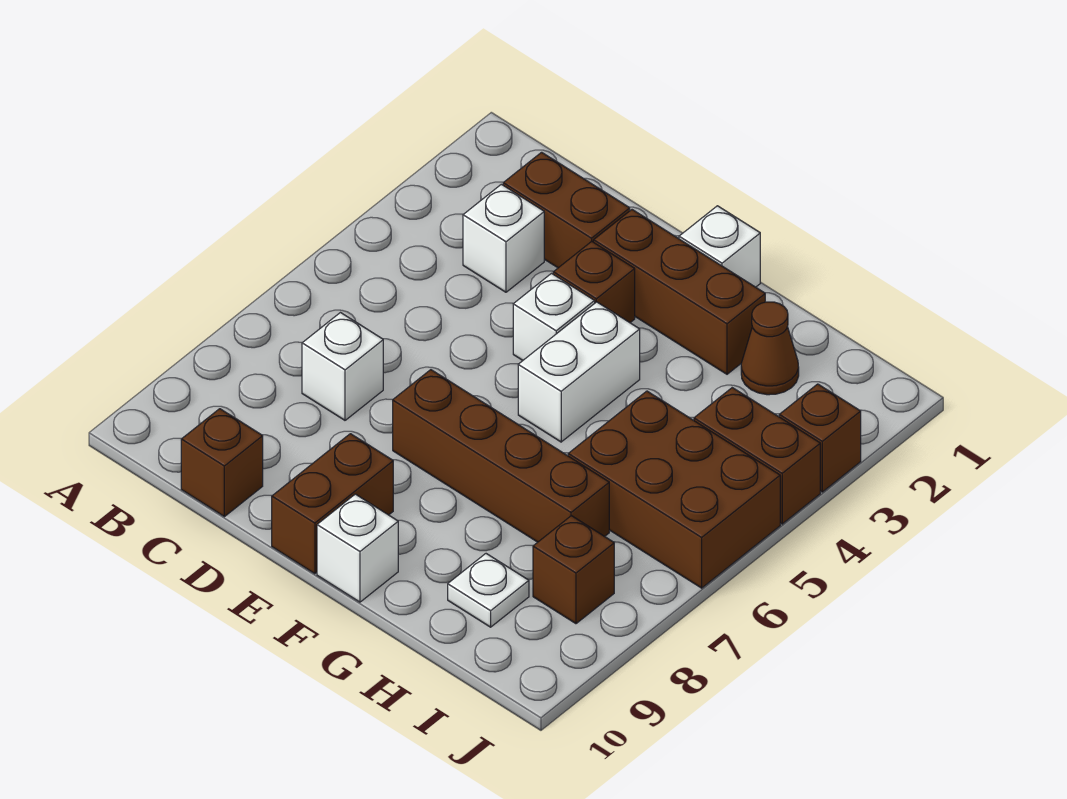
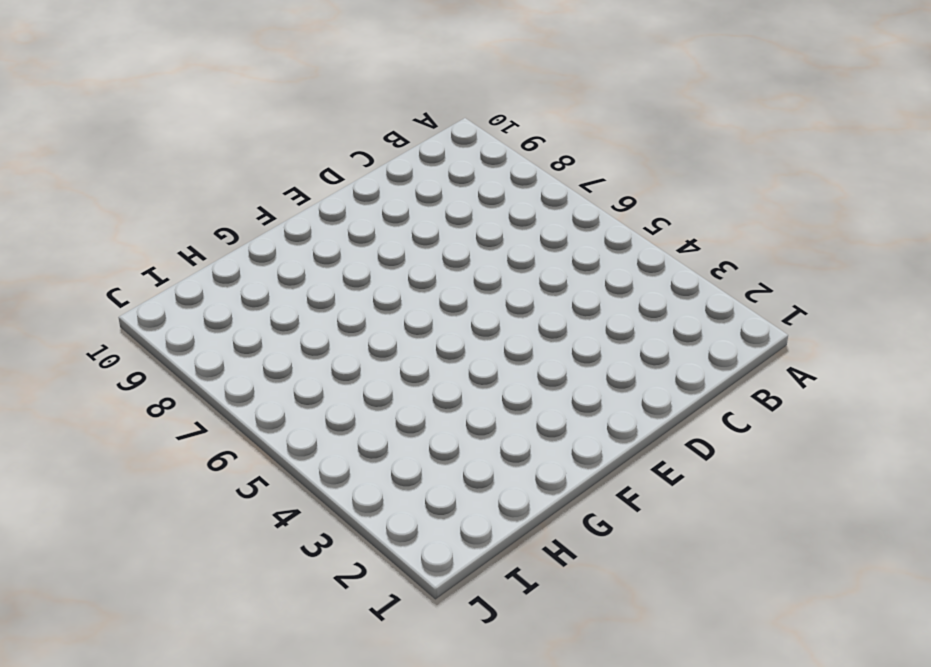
none -> brown 1x2 brick [503,152,630,268]
none -> white 1x1 brick [463,184,544,292]
none -> white 1x1 brick [302,313,383,420]

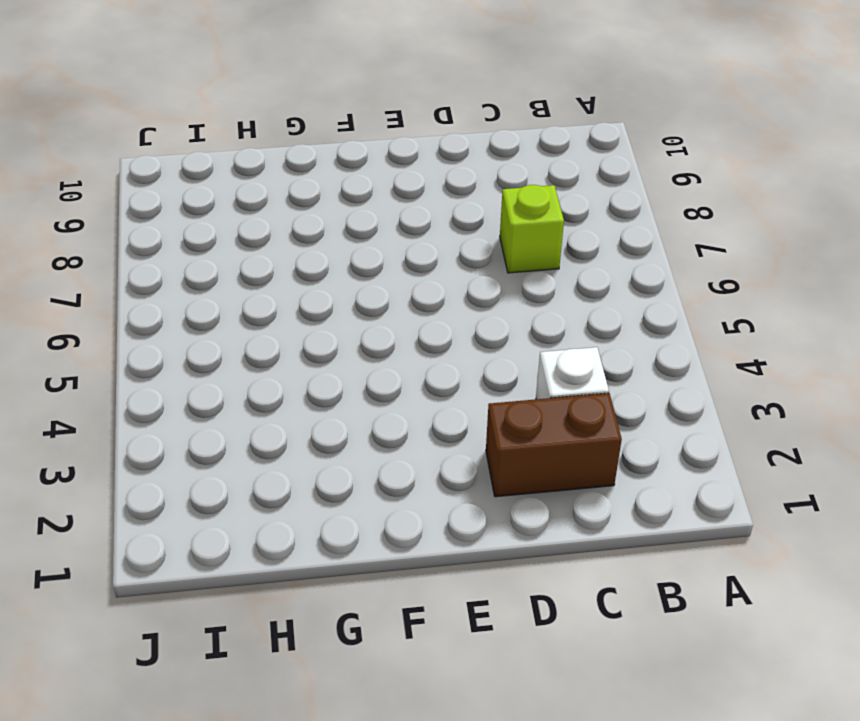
lime 1x1 brick [500,185,564,273] -> white 1x1 brick [302,313,383,420]
none -> brown 1x1 brick [181,409,263,517]
none -> brown 1x3 brick [594,210,765,374]
none -> brown 1x1 brick [553,241,635,323]

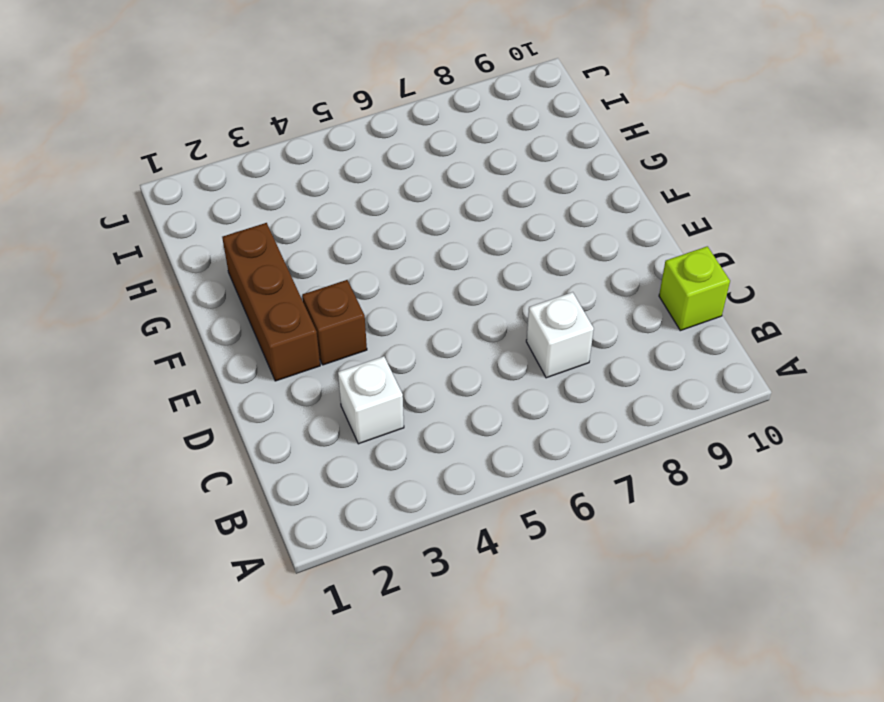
lime 1x1 brick [659,246,730,331] -> brown 1x1 brick [181,409,263,517]
none -> brown 1x2 brick [503,152,630,268]
none -> white 1x1 brick [513,274,595,360]
none -> brown 1x4 brick [393,370,609,542]

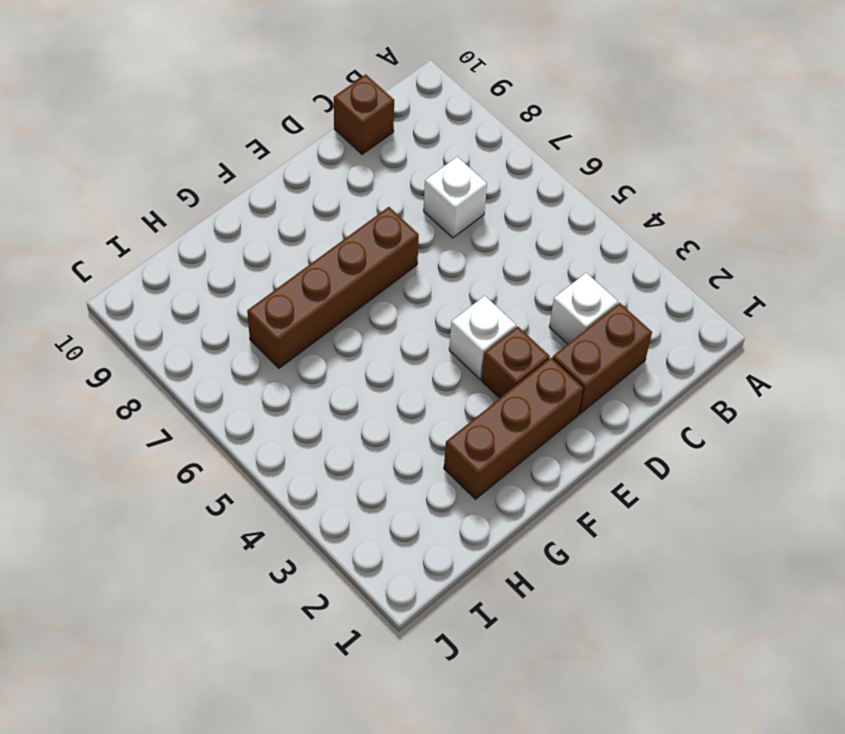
none -> brown 1x2 brick [272,434,393,574]
none -> white 1x1 brick [679,206,760,287]
none -> white 1x2 brick [518,302,640,442]

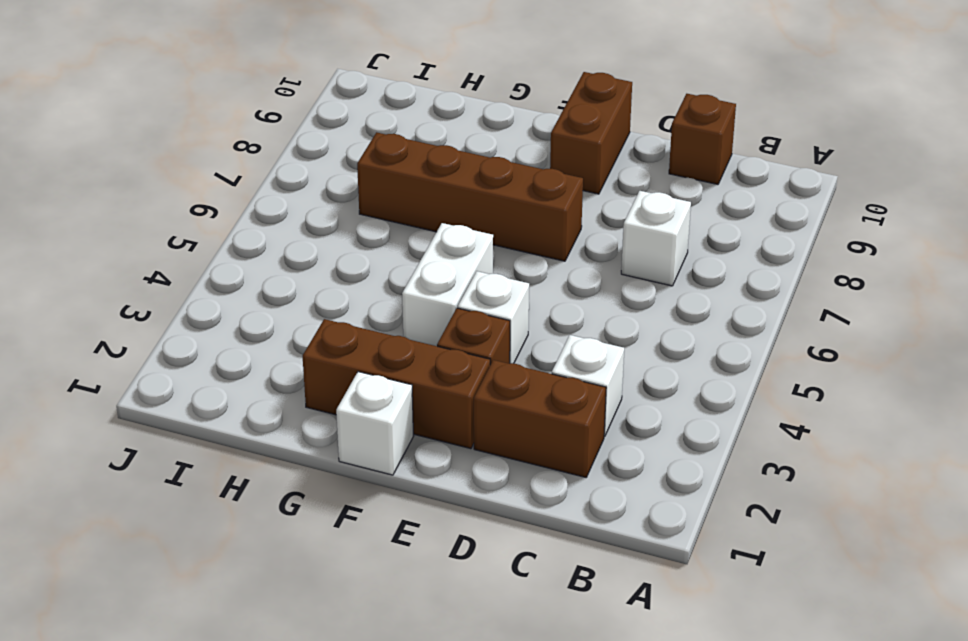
none -> white 1x1 brick [317,494,398,602]
none -> brown 1x1 cone [741,302,799,395]
none -> brown 2x3 brick [568,391,780,588]

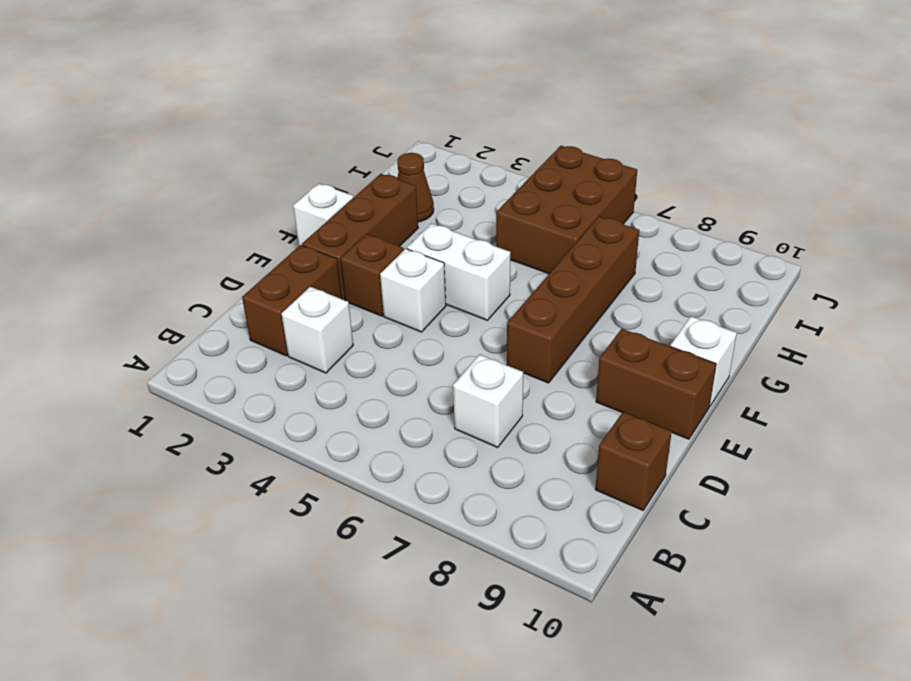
none -> white 1x1 plate [448,554,529,627]
none -> brown 1x2 brick [694,388,820,524]
none -> brown 1x1 brick [533,516,614,624]

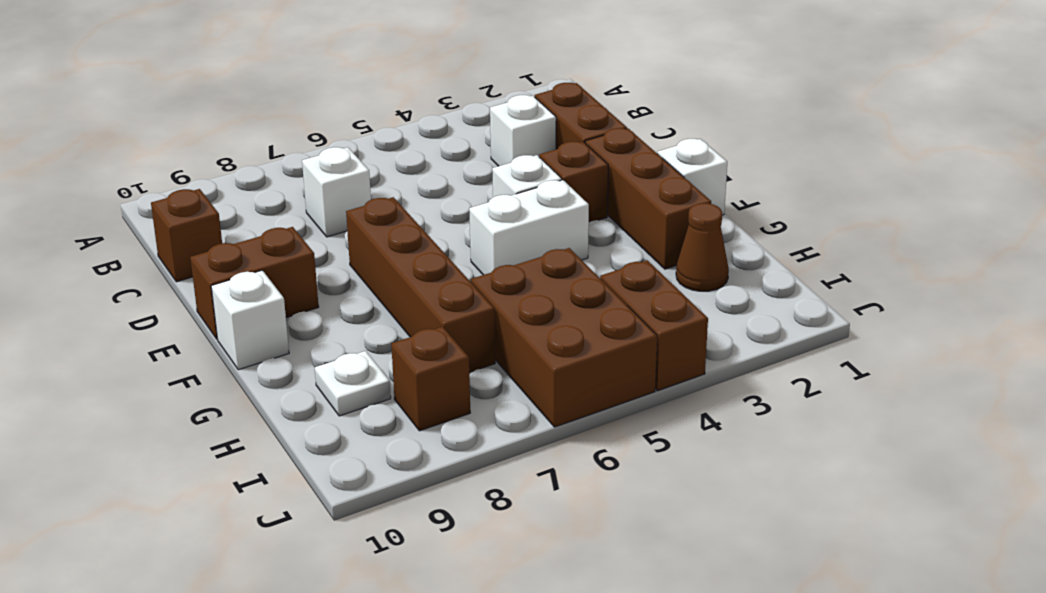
none -> brown 1x1 brick [779,384,861,492]

